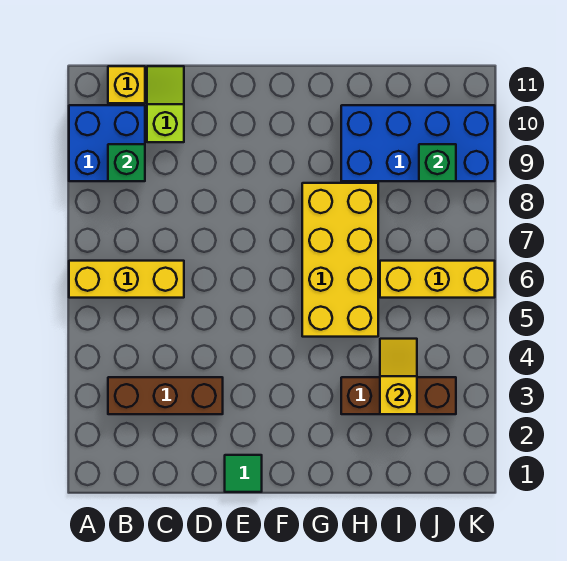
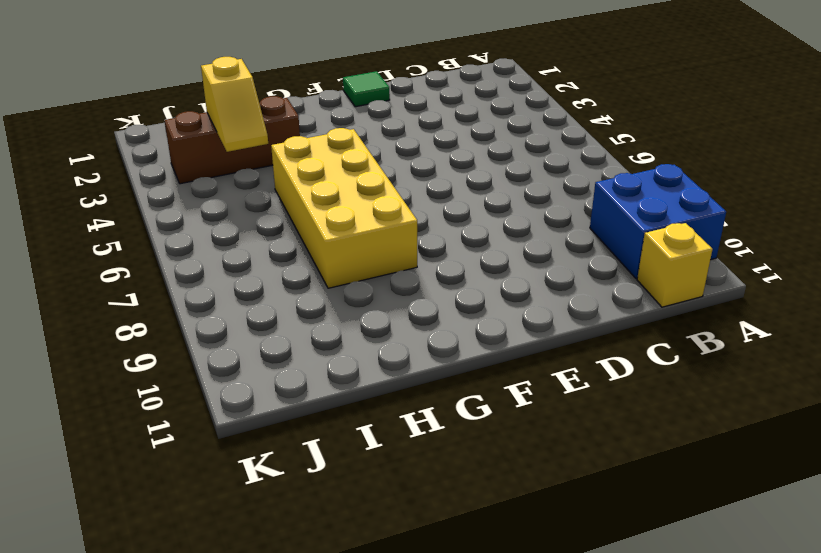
none -> yellow 1x3 brick [69,261,184,298]
none -> brown 1x3 brick [108,377,223,414]
none -> lime 1x2 slope [147,66,184,142]

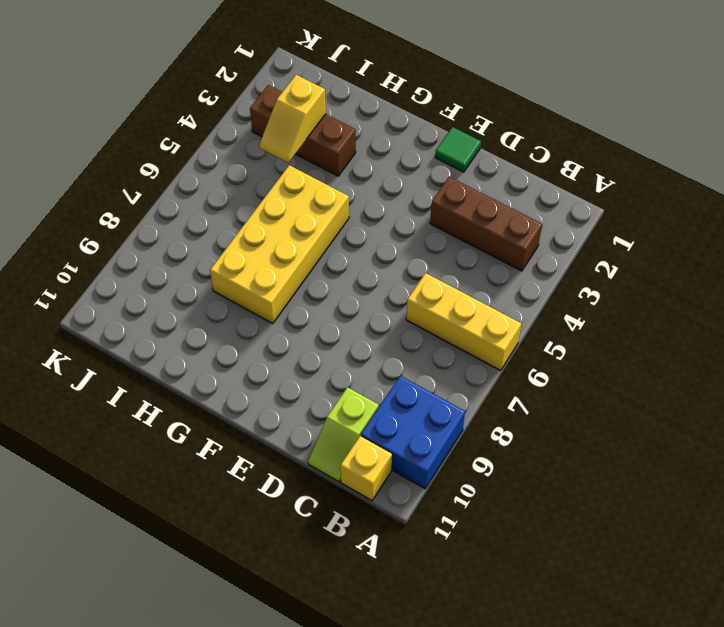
none -> blue 2x4 brick [341,105,495,181]
none -> yellow 1x3 brick [380,261,495,298]
none -> green 1x1 brick [108,144,145,181]

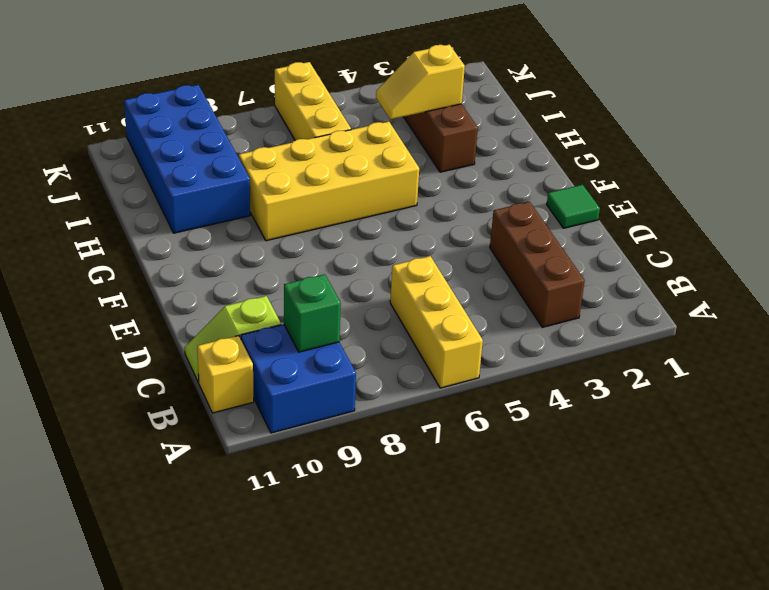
none -> green 1x1 brick [419,144,456,181]

